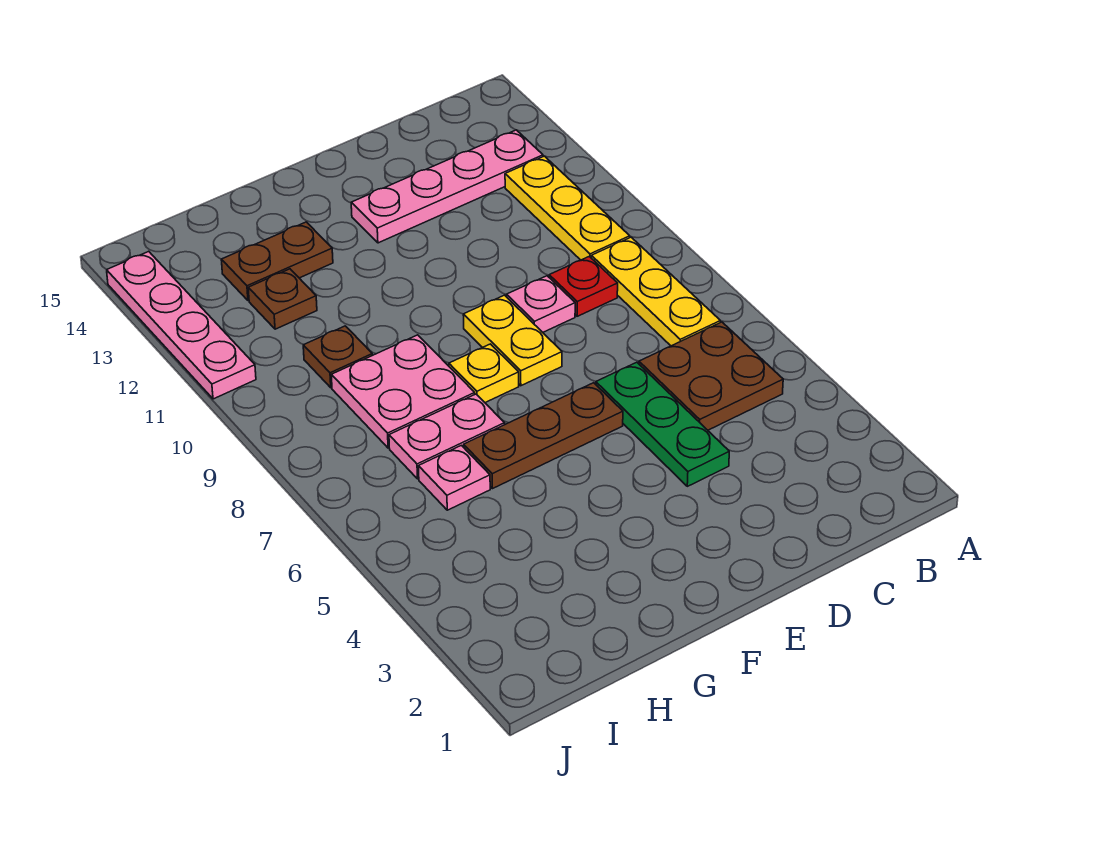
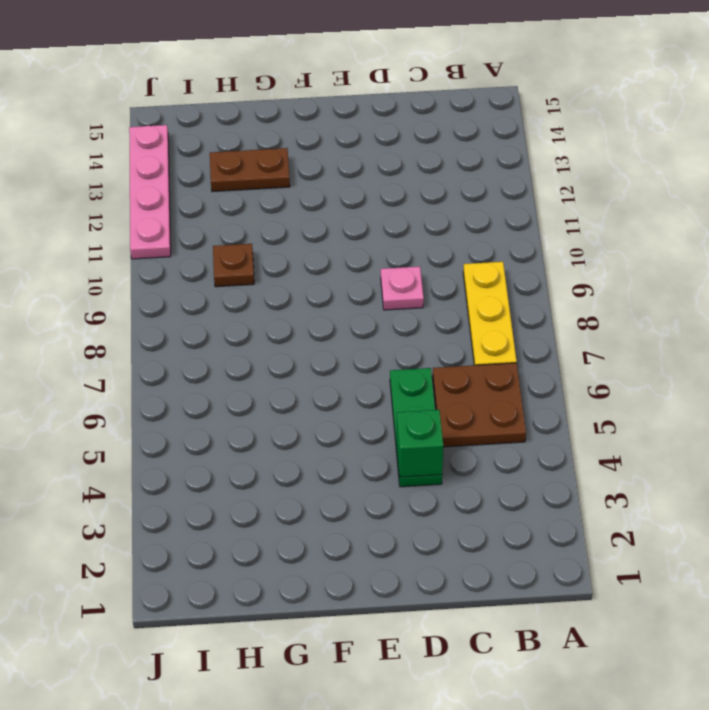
green 1x1 brick [397,410,443,477] -> none
none -> yellow 1x3 plate [505,156,630,260]
none -> pink 1x4 plate [351,130,543,243]
none -> red 1x1 plate [549,256,618,316]

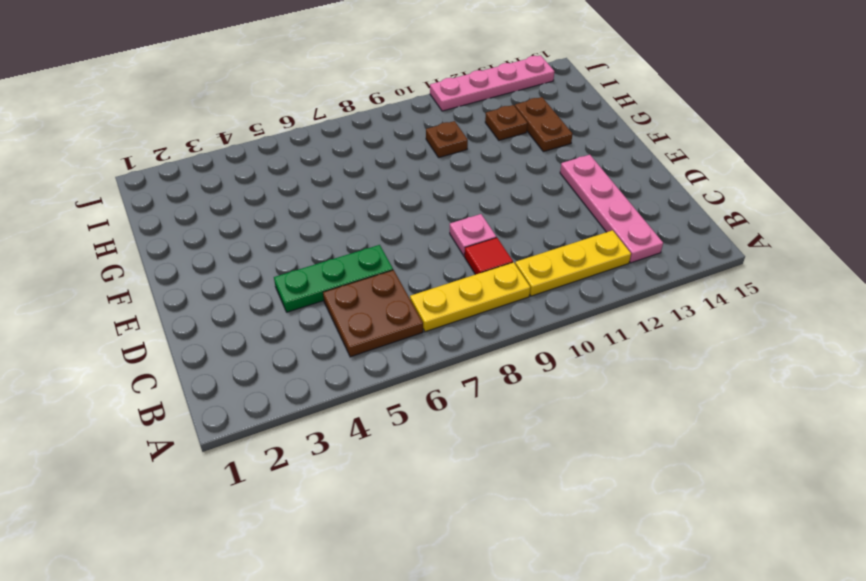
red 1x1 tile [465,238,513,275] -> red 1x1 plate [549,256,618,316]
none -> brown 1x3 plate [464,383,623,489]
none -> yellow 1x2 plate [463,295,562,386]
none -> yellow 1x1 plate [449,344,519,403]

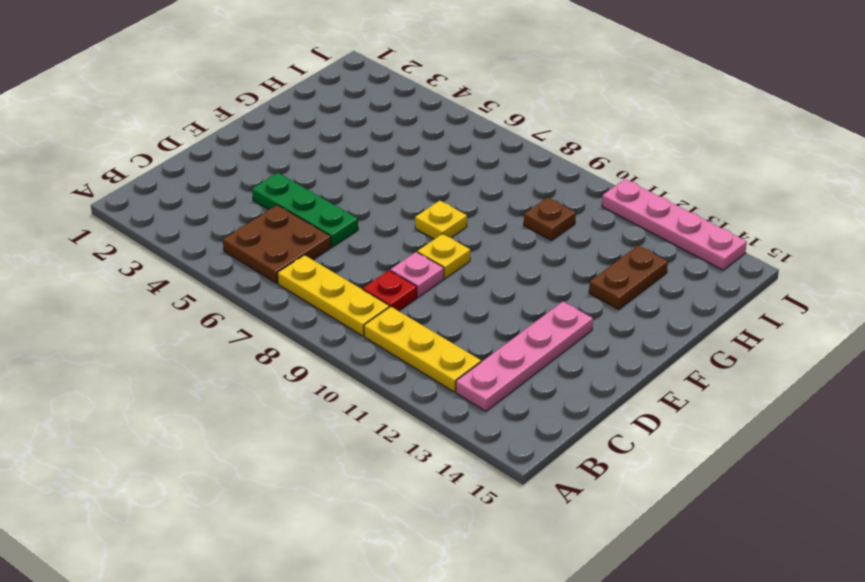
yellow 1x1 plate [417,234,470,278] -> yellow 1x2 plate [463,295,562,386]
none -> brown 1x3 plate [464,383,623,489]
none -> pink 1x2 plate [389,394,505,479]
none -> pink 2x2 plate [331,335,475,448]

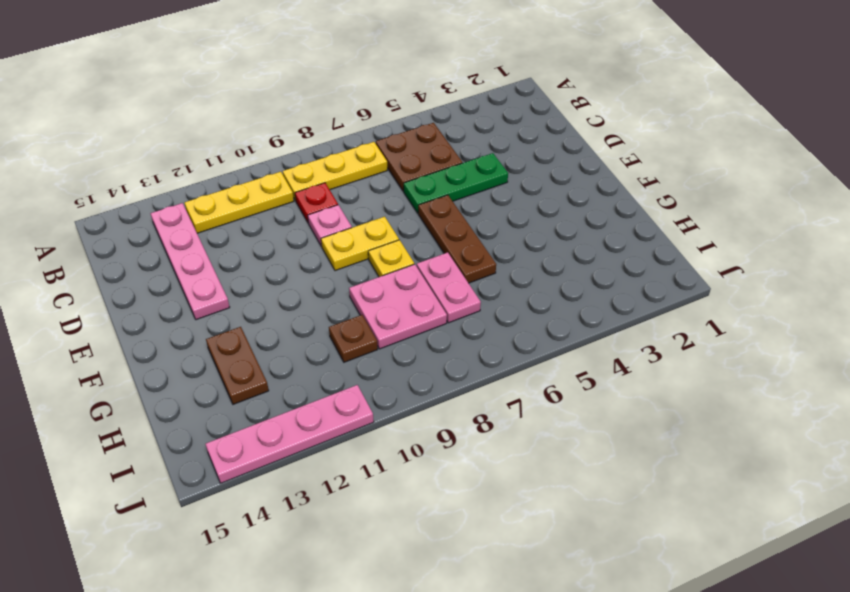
none -> pink 1x1 plate [419,445,490,510]
none -> brown 1x1 plate [248,269,317,329]

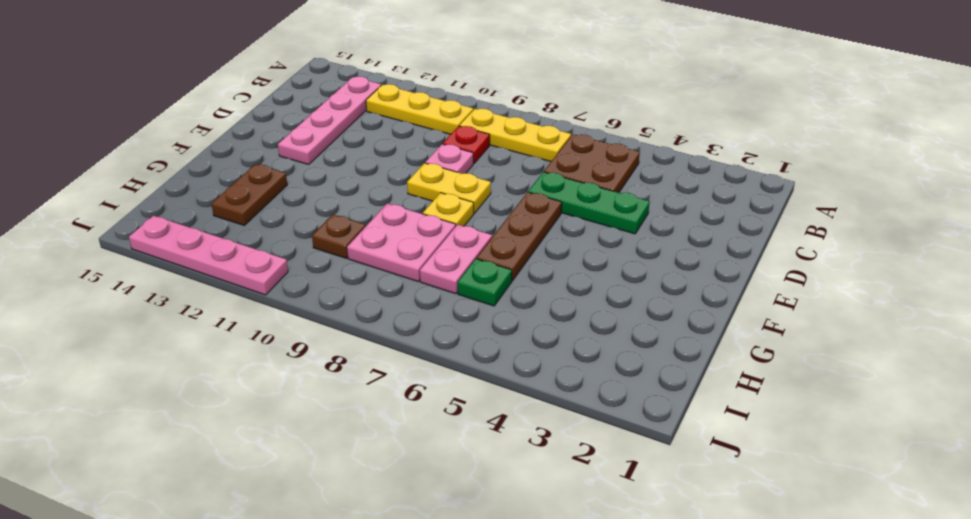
green 1x1 plate [458,259,512,306] -> pink 1x1 plate [419,445,490,510]
none -> brown 1x1 plate [248,269,317,329]

